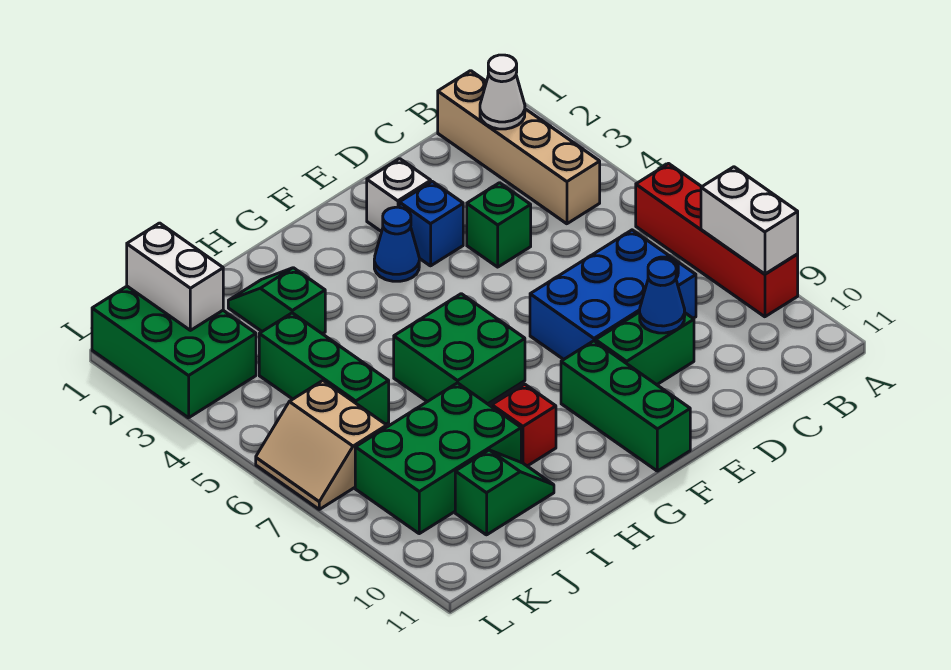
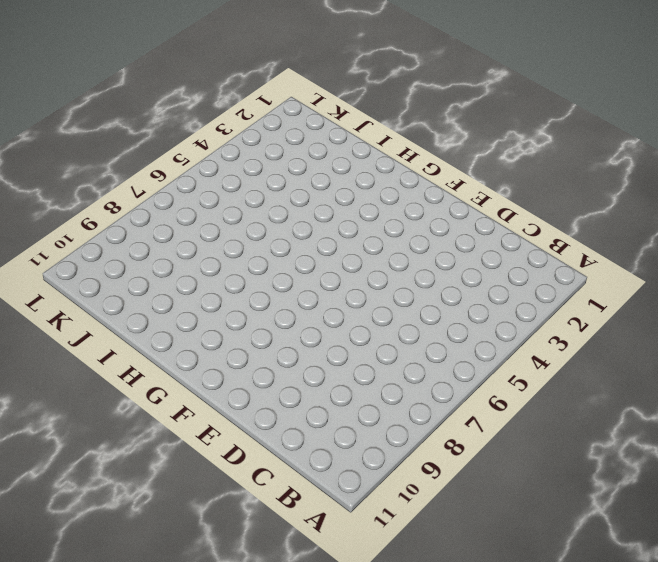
none -> red 1x4 brick [636,164,798,317]
none -> tan 1x4 brick [438,71,600,224]
none -> blue 2x3 brick [530,230,696,360]

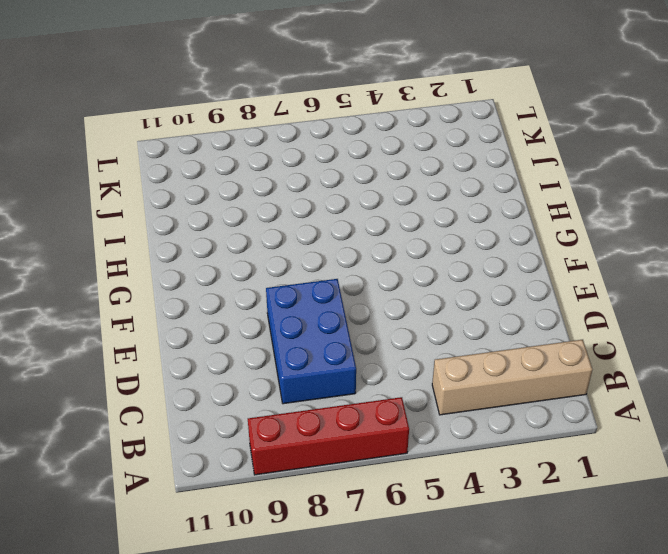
none -> green 1x1 brick [467,183,531,267]
none -> green 1x2 brick [596,312,694,385]
none -> white 1x1 brick [367,159,431,232]

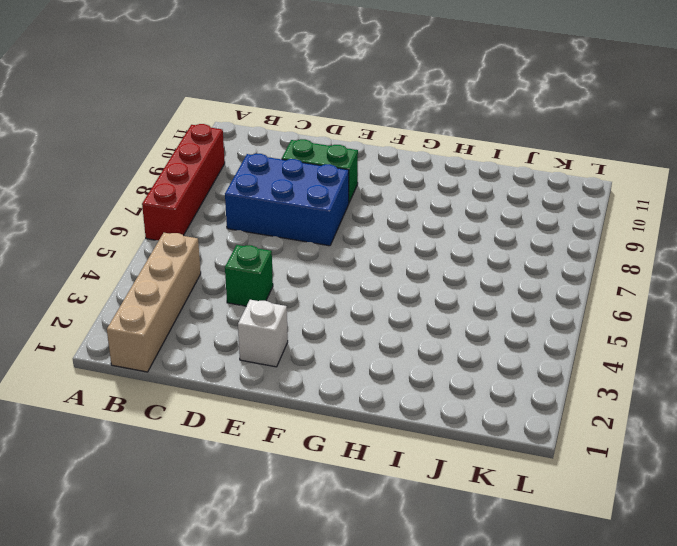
none -> blue 1x1 brick [399,182,463,266]
none -> blue 1x1 cone [374,207,419,281]
none -> green 1x3 brick [561,341,690,471]

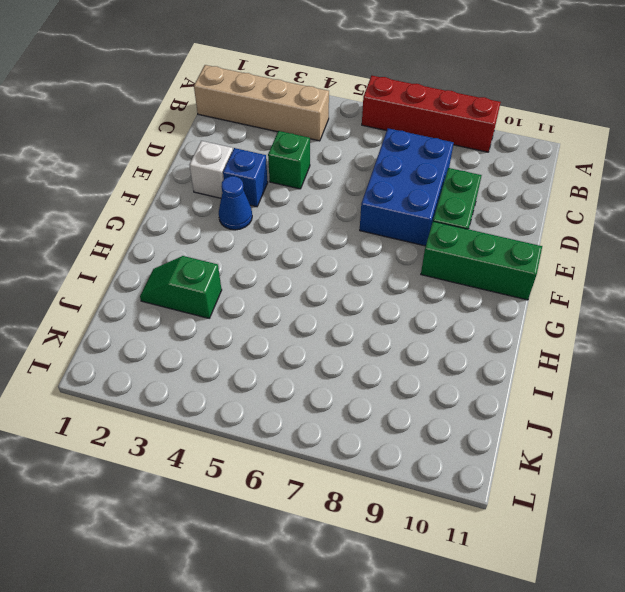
none -> green 2x2 brick [394,294,525,404]
none -> red 1x1 brick [492,384,556,466]
none -> green 2x3 brick [355,383,521,534]

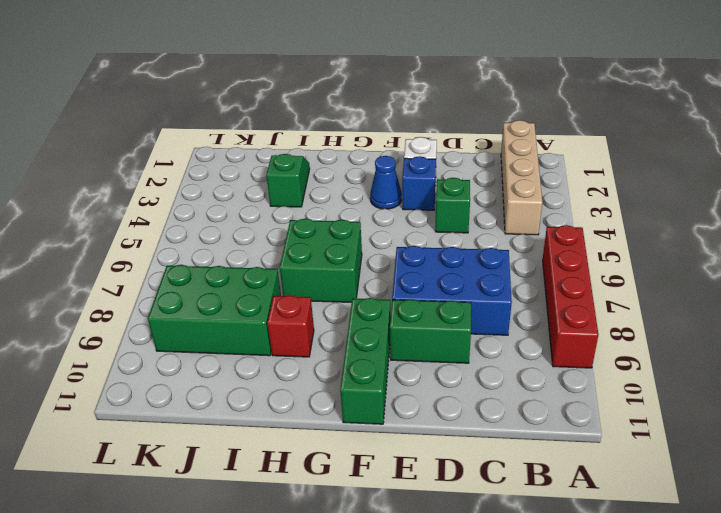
none -> green 1x2 slope [455,450,554,535]
none -> green 1x3 brick [259,313,389,424]
none -> green 2x3 brick [92,286,256,418]

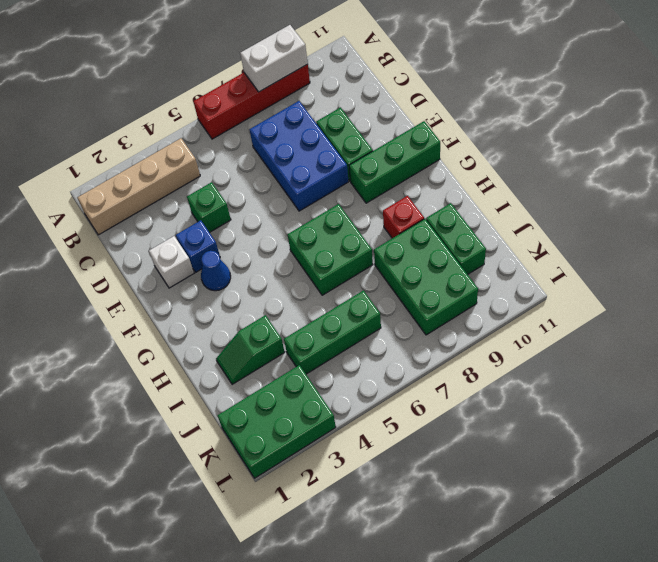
green 1x2 brick [426,203,486,275] -> green 1x2 slope [455,450,554,535]
none -> tan 2x2 slope [256,381,387,509]
none -> white 1x1 cone [480,55,525,129]
none -> blue 1x1 cone [640,259,685,333]

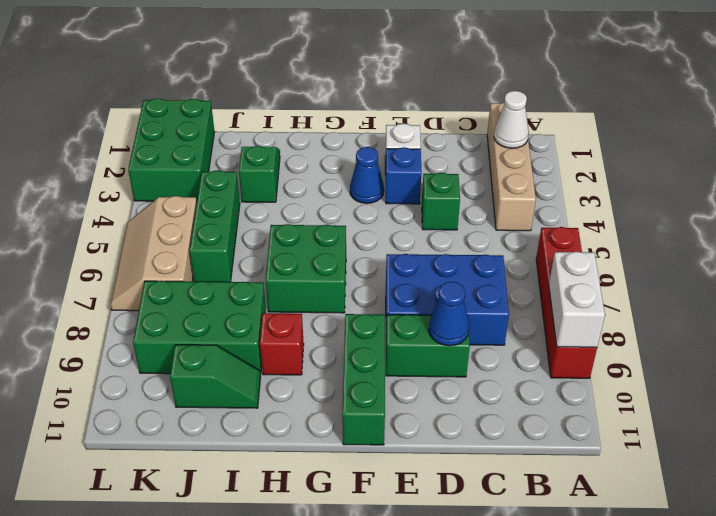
tan 2x3 slope [110,196,197,311] -> tan 2x2 slope [256,381,387,509]
none -> white 1x2 brick [127,223,223,330]

